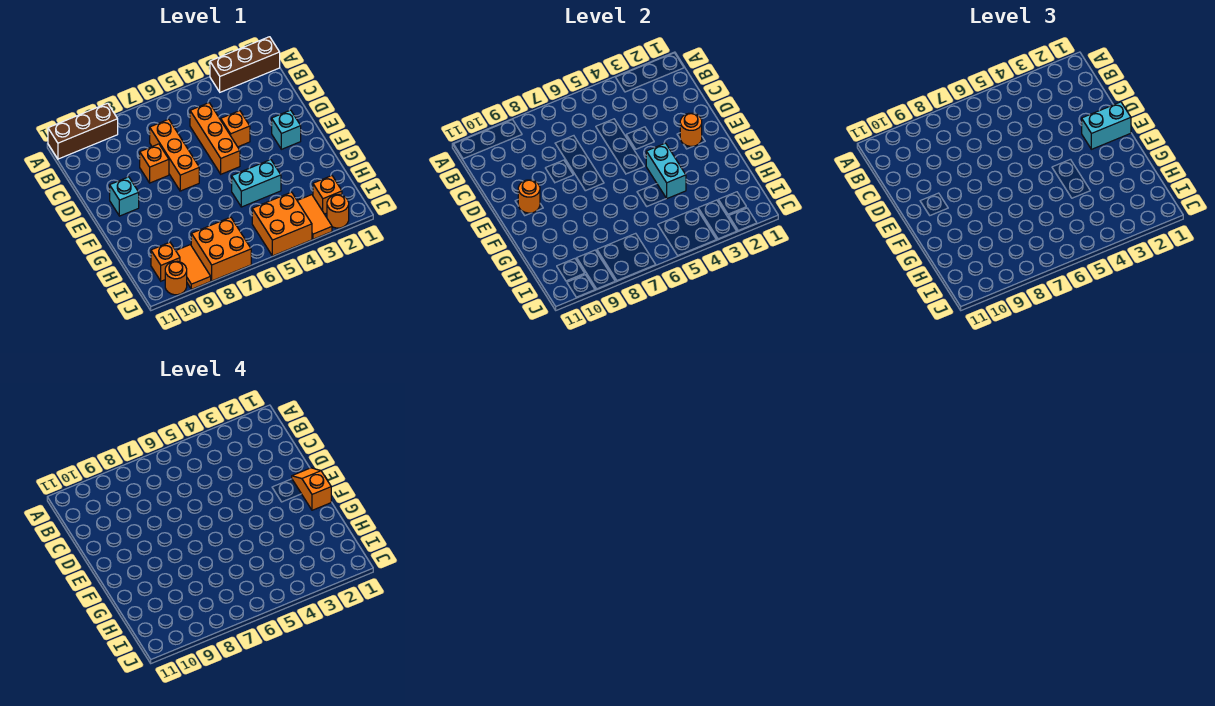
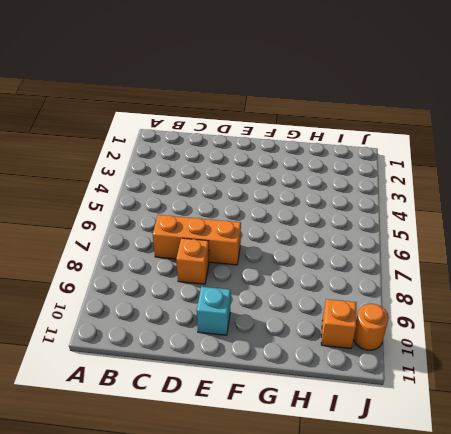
none -> brown 1x3 brick [210,37,280,92]
none -> brown 1x3 brick [48,103,118,159]
none -> orange 1x3 brick [190,103,240,174]

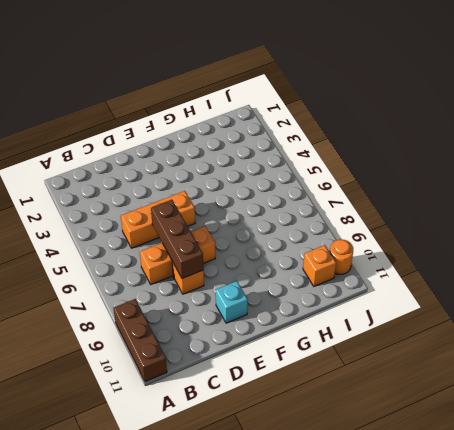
brown 1x3 brick [151,200,203,278] -> brown 1x3 brick moved to [210,37,280,92]
none -> orange 1x1 brick [221,111,250,147]
none -> cyan 1x1 brick [272,110,301,149]
none -> cyan 1x2 brick [232,160,281,207]

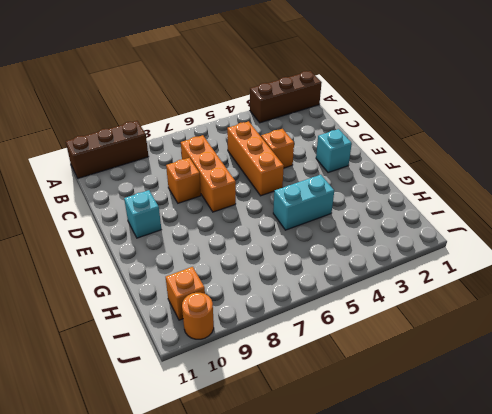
none -> orange 1x1 brick [313,176,342,214]
none -> orange 1x2 tile [297,195,332,239]
none -> orange 2x2 brick [252,192,312,256]

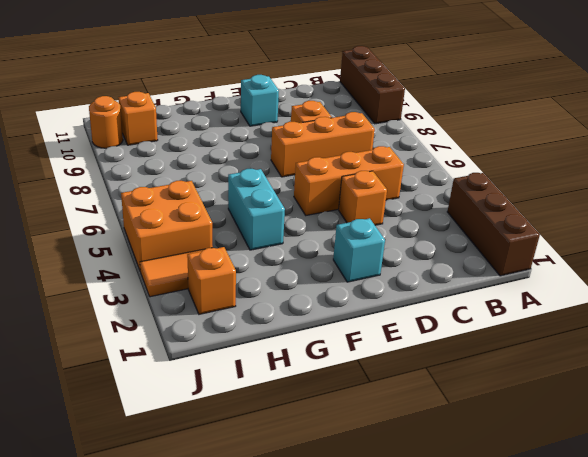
none -> orange 2x2 brick [191,217,251,281]
none -> orange 1x2 tile [176,245,211,289]
none -> orange 1x1 round brick [327,195,349,228]

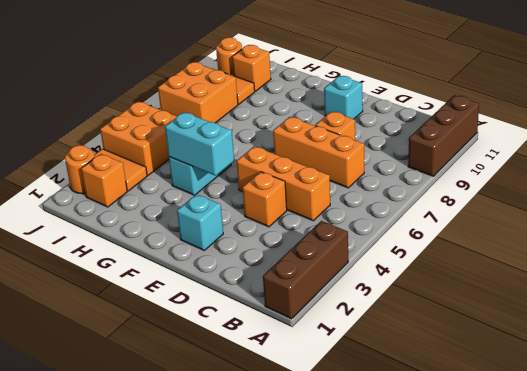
none -> orange 1x1 round brick [680,113,702,147]
none -> orange 1x1 round brick [518,180,540,213]
none -> cyan 1x2 brick [1082,102,1131,149]

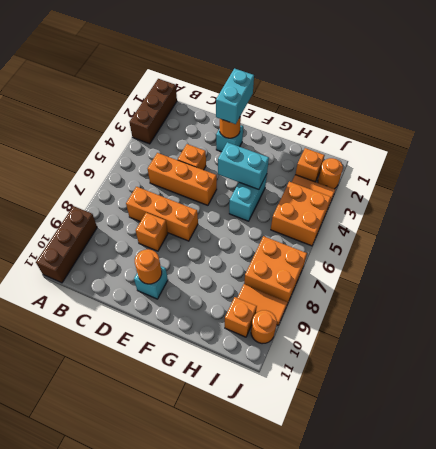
none -> orange 1x2 slope [292,468,331,510]

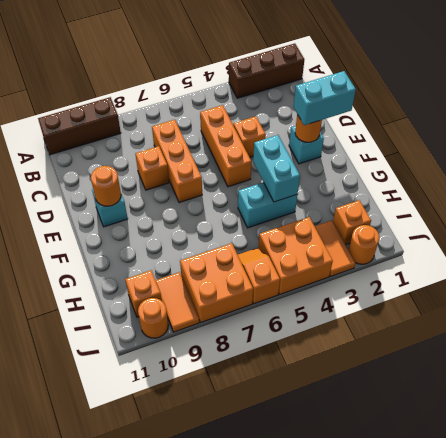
orange 1x2 slope [238,248,280,304] -> orange 1x2 slope moved to [292,468,331,510]

